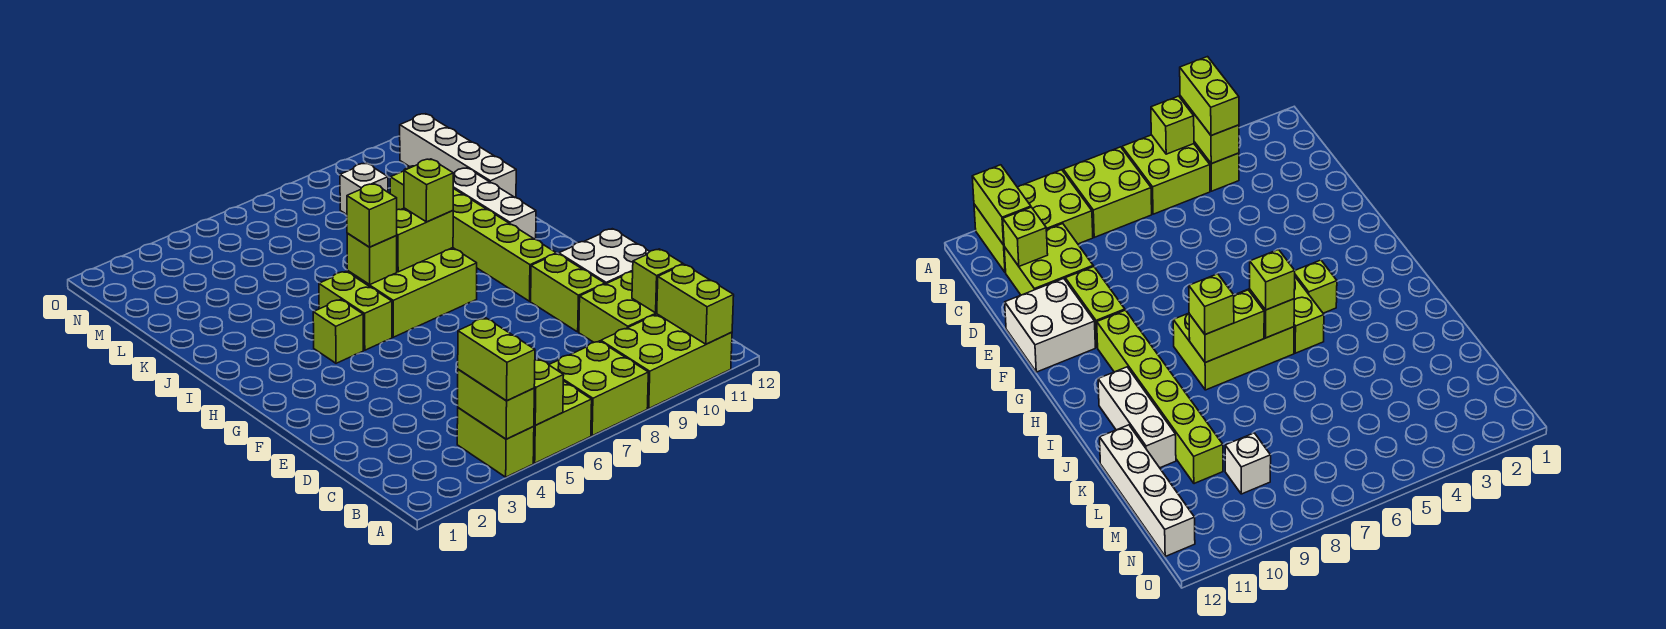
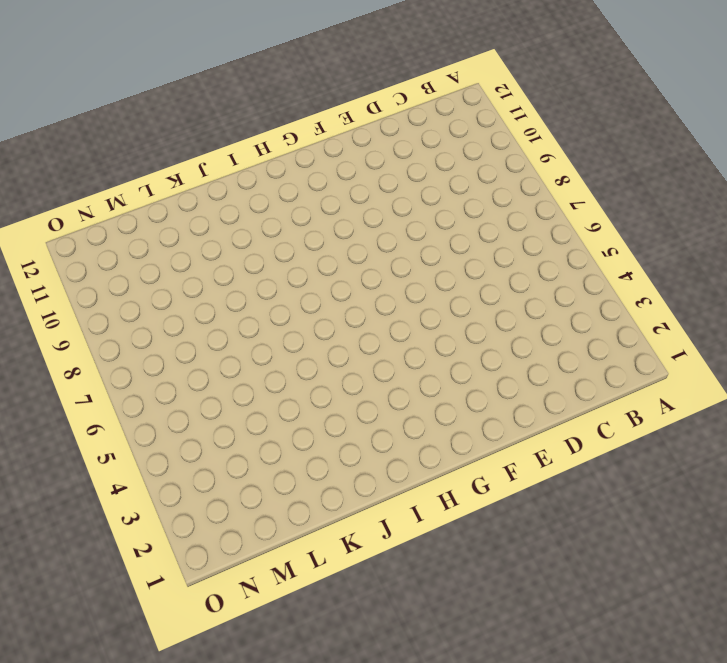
none -> lime 1x2 brick [457,408,534,477]
none -> lime 2x2 brick [533,381,592,463]
none -> lime 2x2 brick [549,341,648,436]

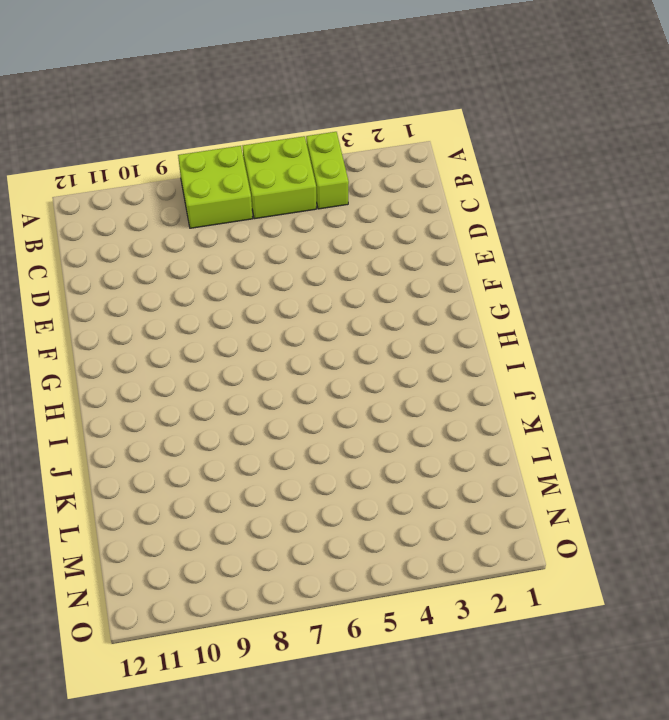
none -> lime 2x3 brick [601,314,732,408]
none -> lime 2x2 brick [579,272,657,342]
none -> lime 1x2 brick [531,253,605,332]

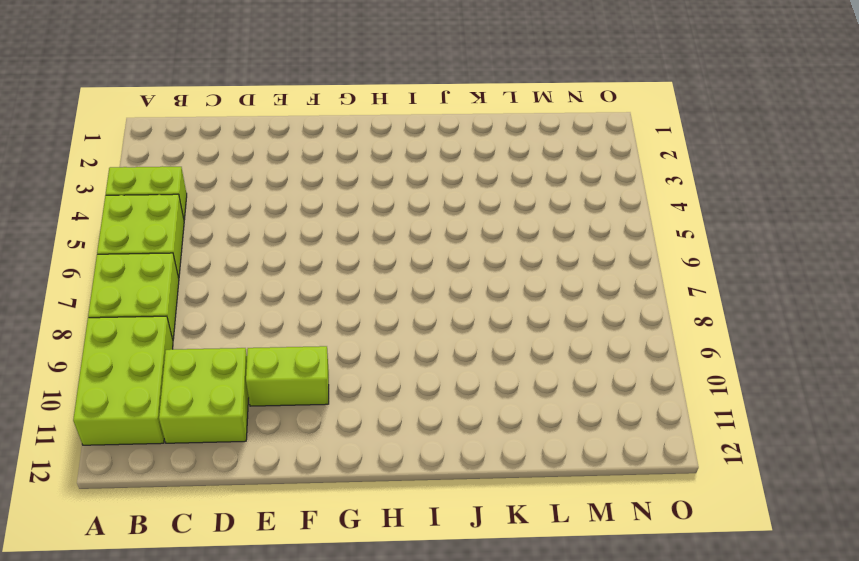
none -> white 2x2 brick [559,229,650,284]
none -> lime 1x6 brick [390,166,556,301]
none -> lime 1x1 brick [313,299,363,363]

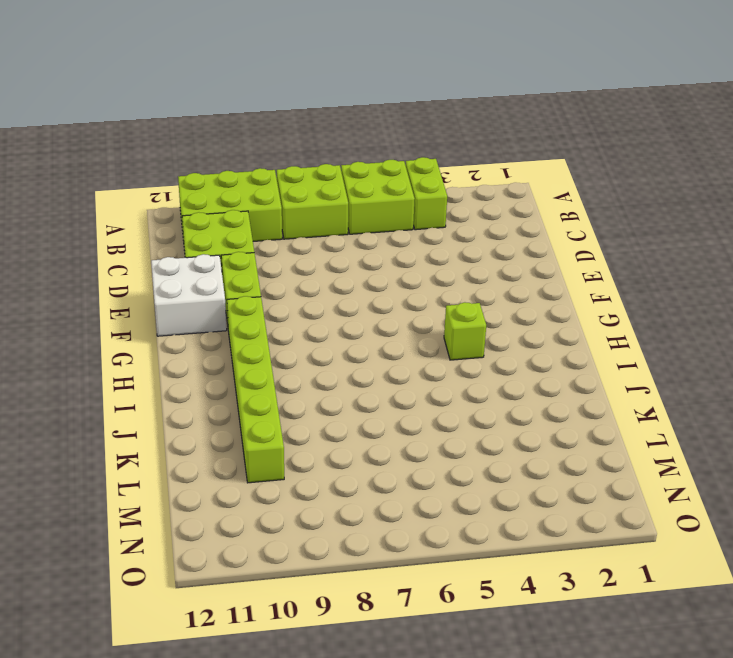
none -> lime 1x2 brick [319,271,392,350]
none -> lime 2x3 brick [347,248,477,337]
none -> white 1x3 brick [453,168,536,239]

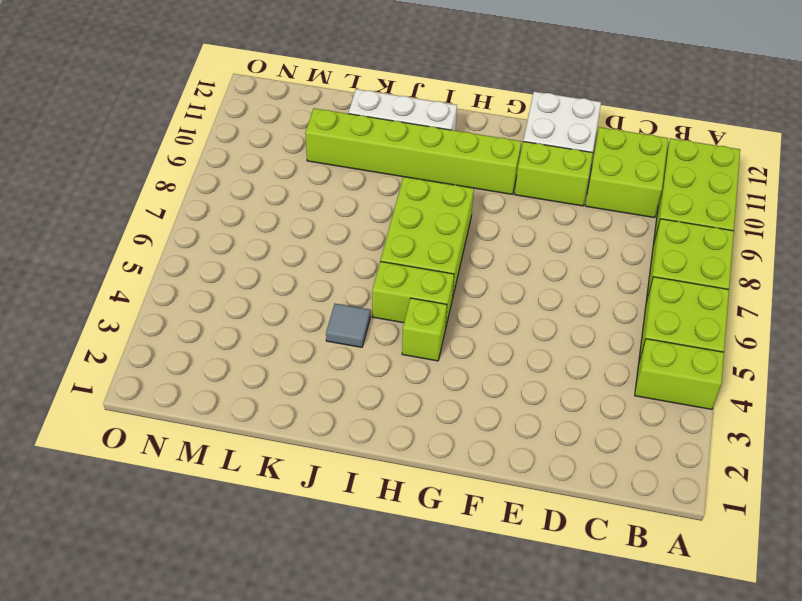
grey 1x1 tile [326,304,370,347] -> none
none -> white 1x4 brick [400,114,516,198]
none -> white 1x1 brick [340,163,388,215]
none -> lime 1x2 brick [458,369,534,439]

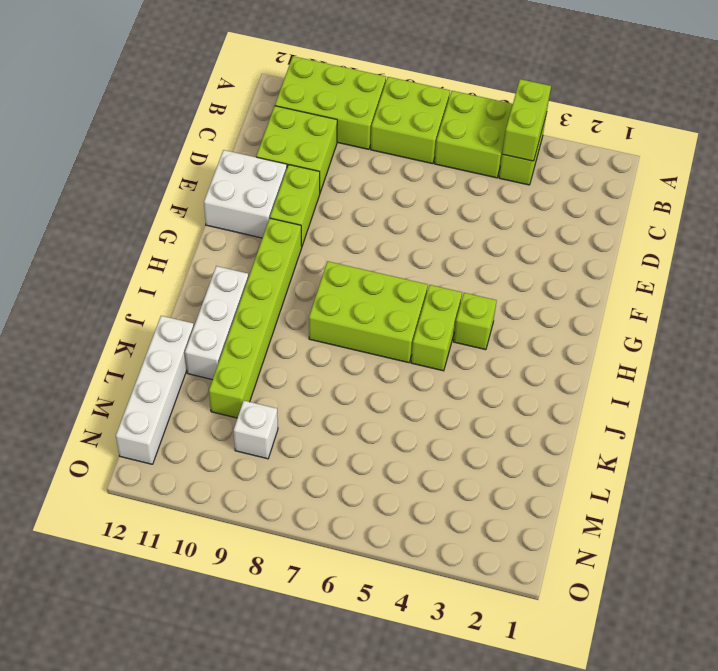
none -> lime 1x1 brick [534,359,564,425]
none -> lime 1x2 brick [657,264,734,344]
none -> lime 1x1 brick [632,249,683,313]

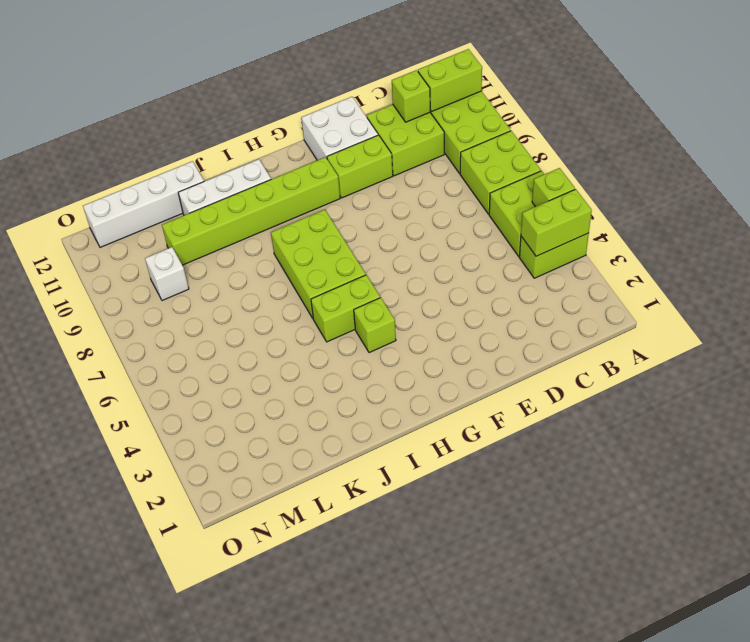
none -> lime 1x1 brick [347,233,397,285]
none -> lime 1x2 brick [397,208,453,272]
none -> lime 1x2 brick [458,318,535,401]

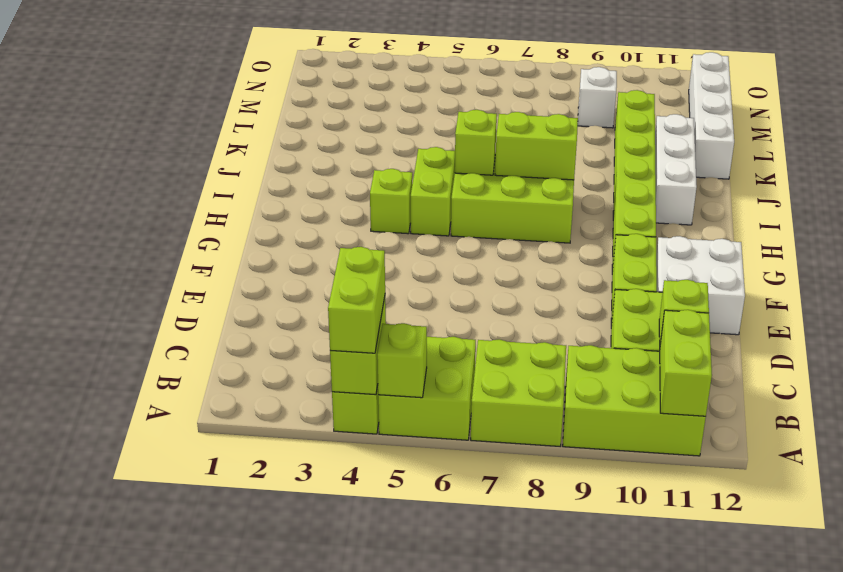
none -> lime 1x1 brick [347,184,397,247]
none -> lime 1x1 brick [404,159,453,222]

